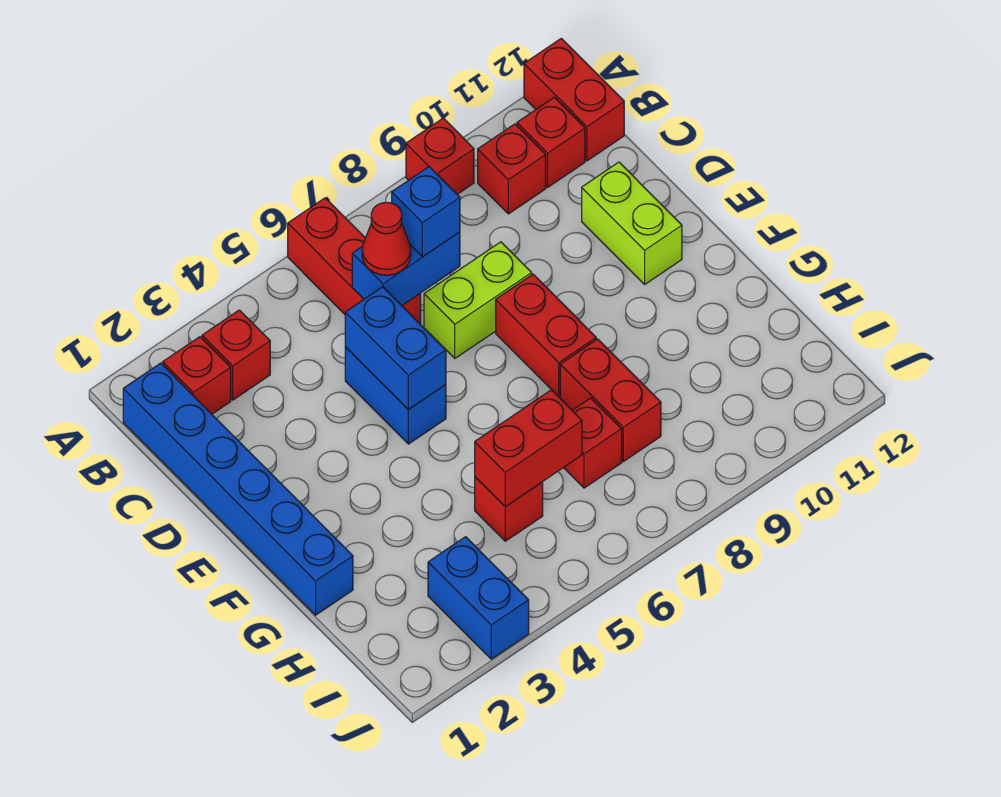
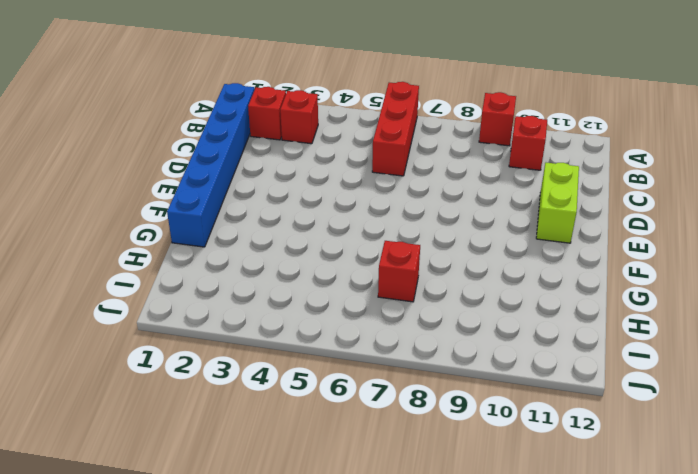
none -> red 1x2 brick [524,38,624,161]
none -> red 1x1 brick [517,97,585,187]
none -> blue 1x2 brick [345,347,446,444]

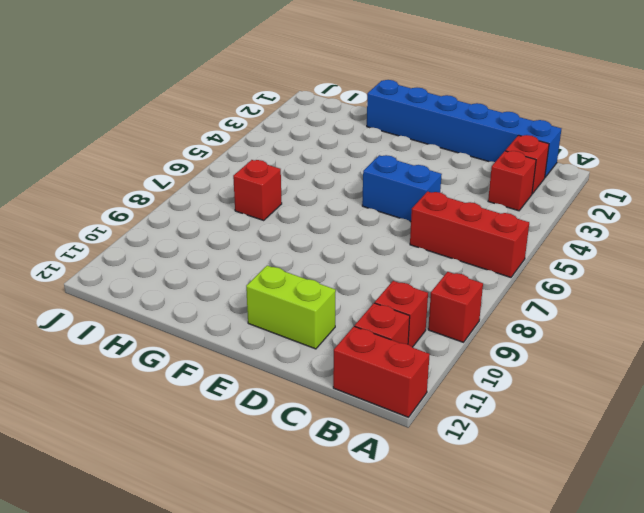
none -> lime 1x2 brick [424,242,532,358]
none -> red 1x2 brick [496,274,596,397]
none -> red 1x2 brick [560,339,661,461]

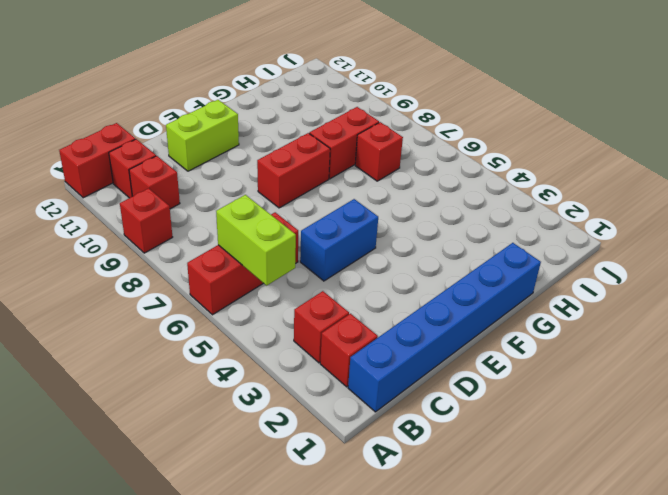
lime 1x2 brick [216,195,296,286] -> lime 1x2 brick moved to [424,242,532,358]
none -> red 1x1 brick [475,477,543,541]
none -> blue 1x2 brick [428,537,529,659]
none -> blue 1x2 brick [352,232,460,305]

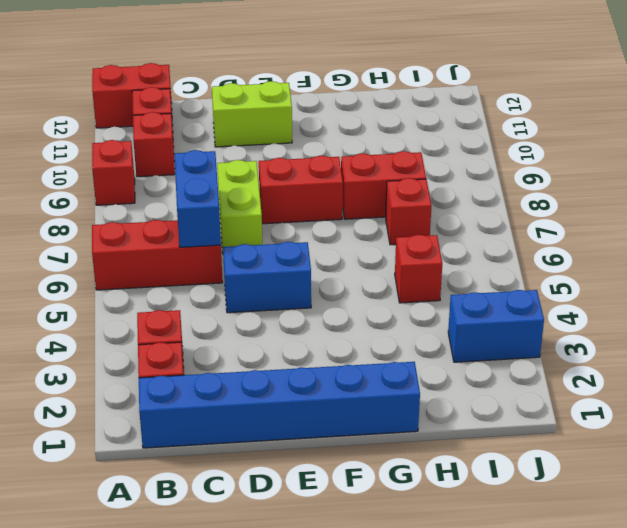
none -> blue 1x2 brick [345,287,446,410]
none -> red 1x2 brick [475,390,582,507]
none -> red 1x1 cone [362,202,411,275]

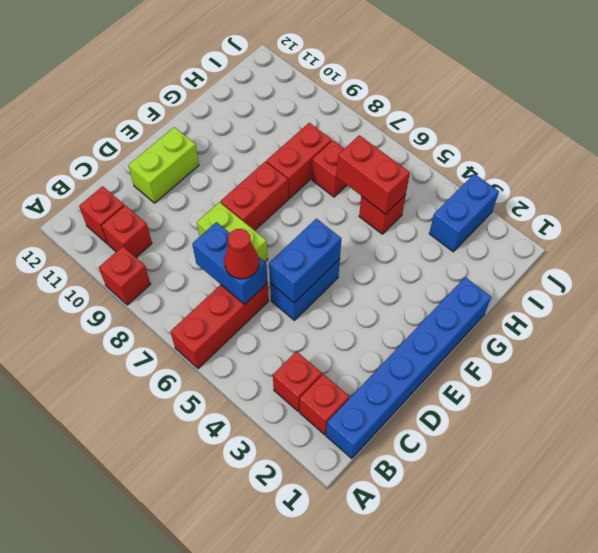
none -> red 1x2 brick [524,38,624,161]
none -> blue 1x1 brick [392,167,460,257]

